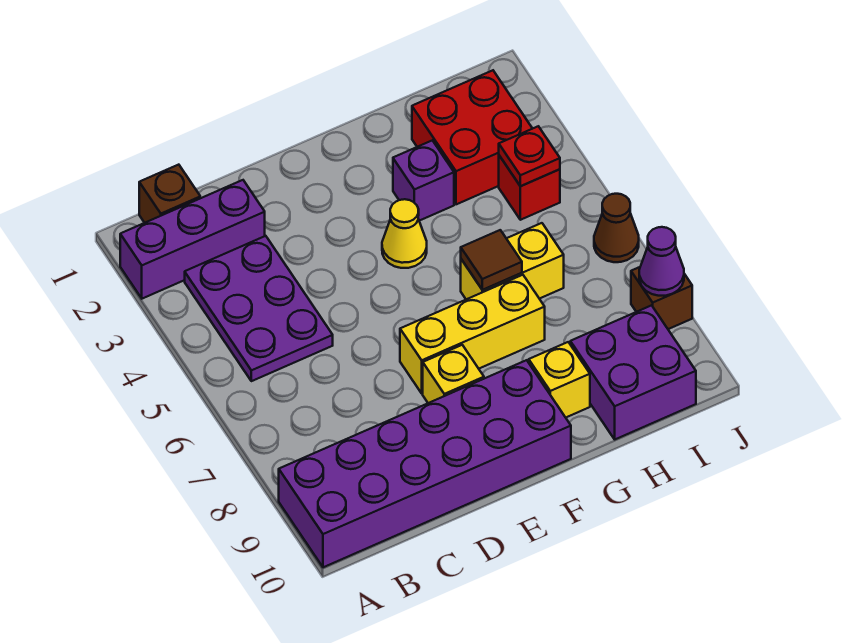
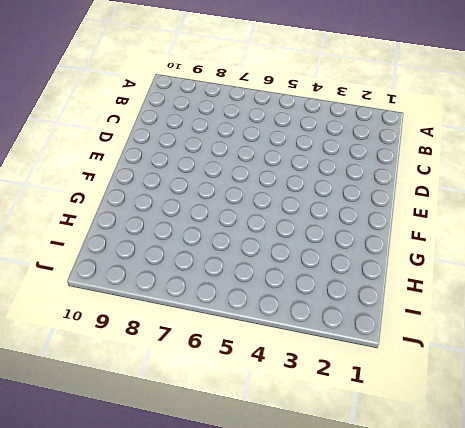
none -> purple 1x3 brick [120,180,265,299]
none -> purple 2x6 brick [279,360,571,567]
none -> brown 1x1 brick [139,165,200,223]

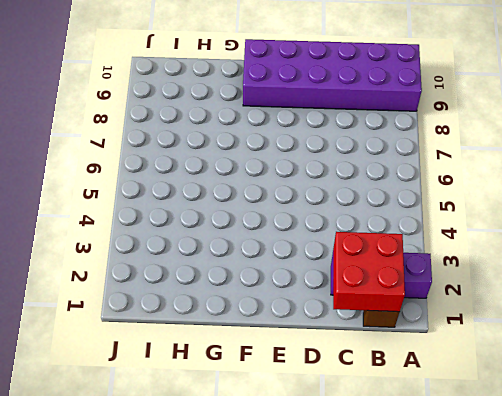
red 2x2 brick [333,232,405,312] -> red 2x2 brick moved to [412,70,533,204]
none -> purple 2x3 plate [185,236,333,381]
none -> yellow 1x3 brick [400,275,545,393]
none -> yellow 1x1 brick [423,345,484,403]

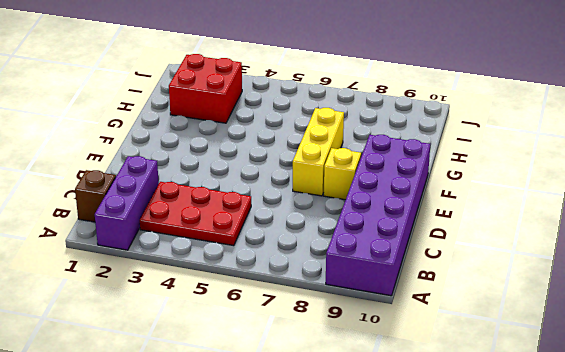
red 2x3 plate [140,182,251,246] -> purple 2x3 plate [185,236,333,381]
none -> yellow 1x1 cone [382,199,427,268]
none -> purple 1x1 brick [393,140,454,221]
none -> yellow 1x2 brick [461,223,564,299]

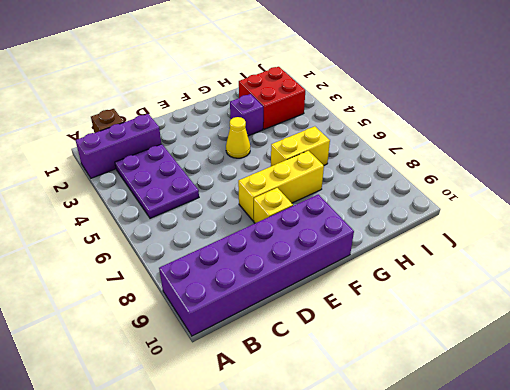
none -> yellow 1x1 brick [529,342,590,418]
none -> purple 2x2 brick [570,305,696,439]
none -> red 1x1 brick [499,156,560,220]

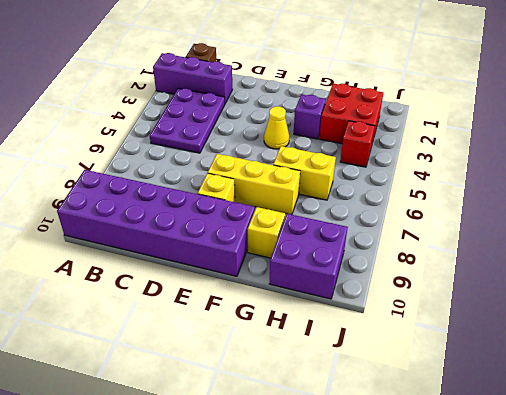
none -> brown 1x1 cone [594,194,639,262]
none -> brown 1x1 brick [631,267,692,329]
none -> brown 1x1 tile [461,230,522,290]

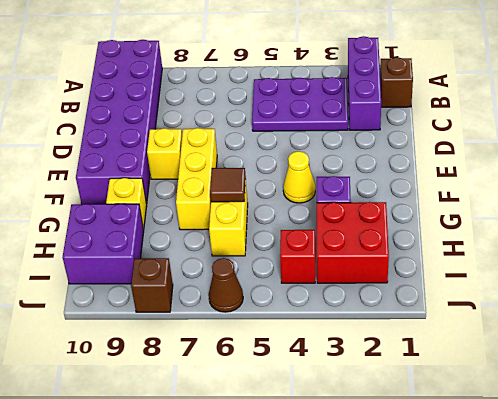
none -> red 1x1 plate [499,126,560,186]
none -> purple 1x1 cone [639,227,684,296]

